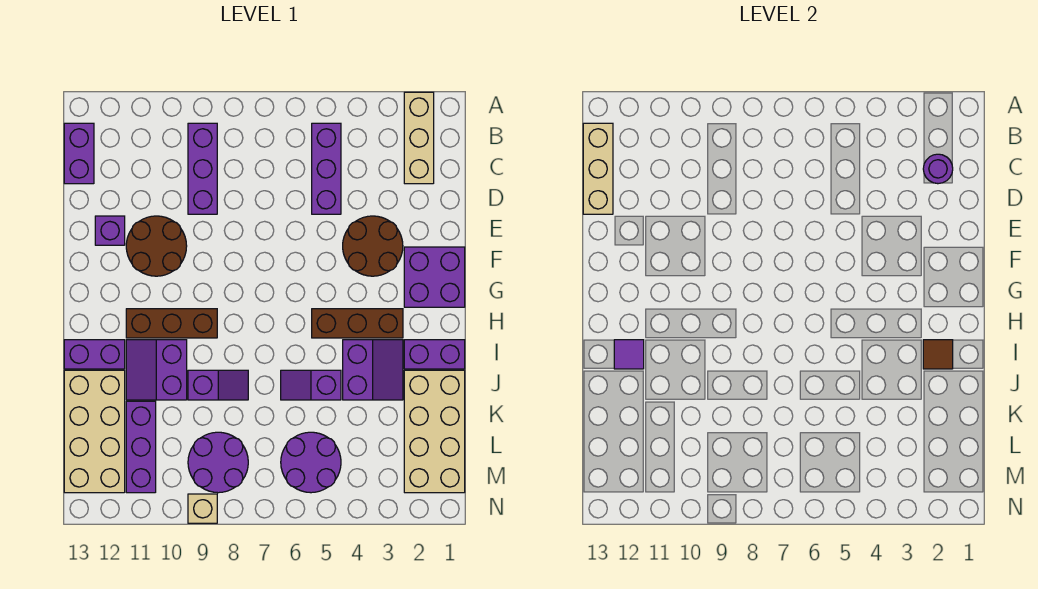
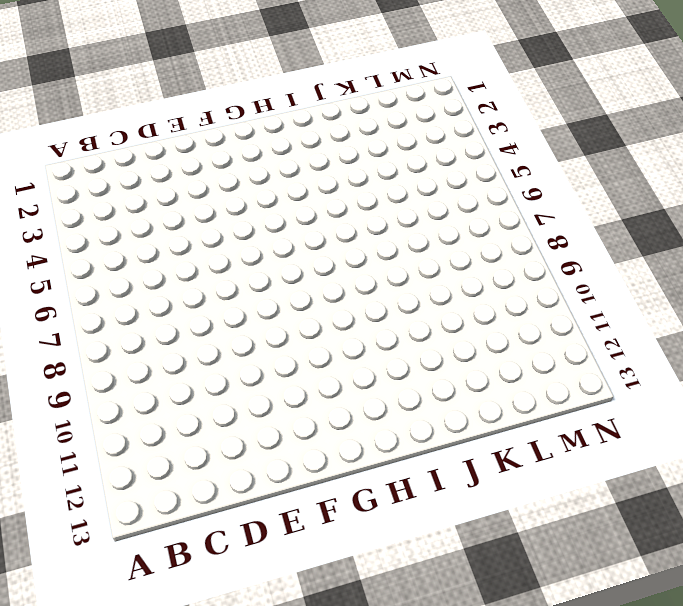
none -> tan 1x3 brick [404,92,434,184]
none -> purple 1x3 brick [312,123,341,214]
none -> purple 1x3 brick [188,123,217,214]

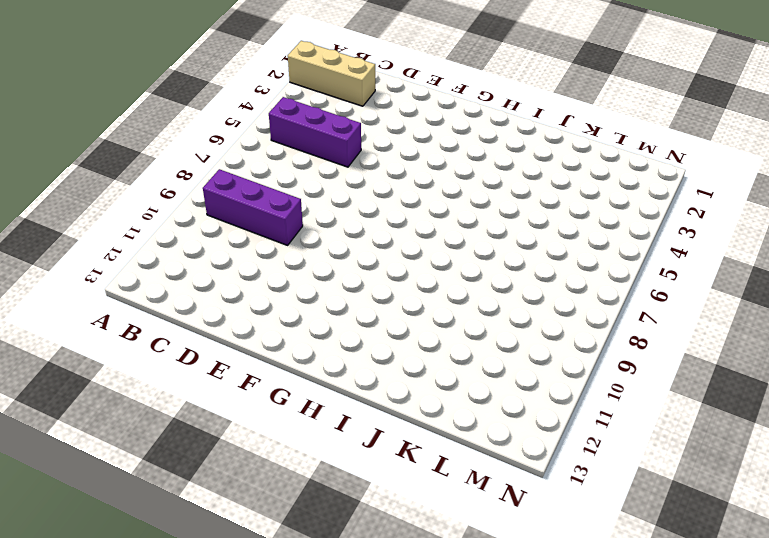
none -> purple 1x2 brick [64,123,94,184]
none -> brown 2x2 round brick [343,216,403,276]
none -> brown 2x2 round brick [126,216,187,276]

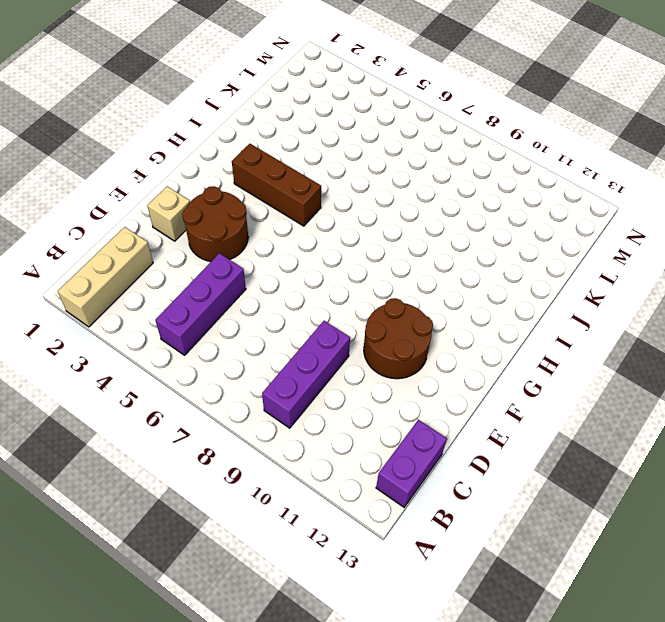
tan 1x1 brick [147,186,190,241] -> tan 1x1 brick moved to [188,494,217,523]
none -> purple 1x1 brick [95,216,125,245]
none -> purple 2x2 brick [404,247,465,307]
none -> brown 1x3 brick [126,309,217,338]

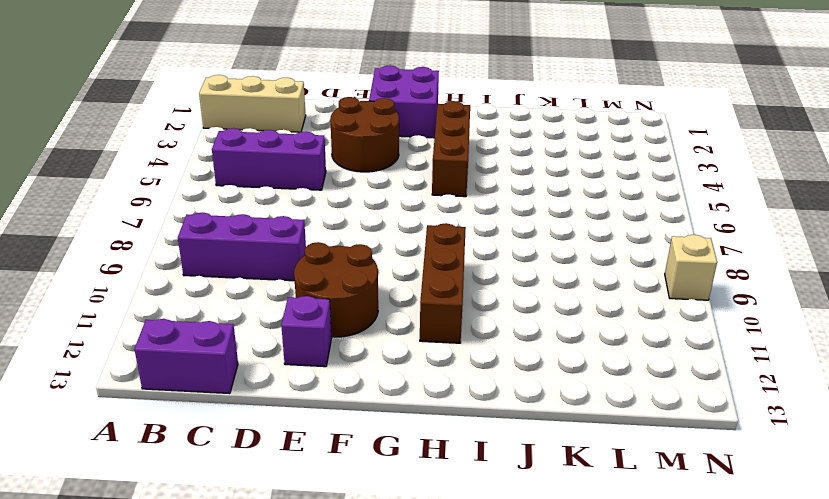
none -> purple 1x2 brick [404,340,465,369]
none -> purple 2x2 slope [343,340,403,400]
none -> purple 2x2 slope [126,340,187,400]

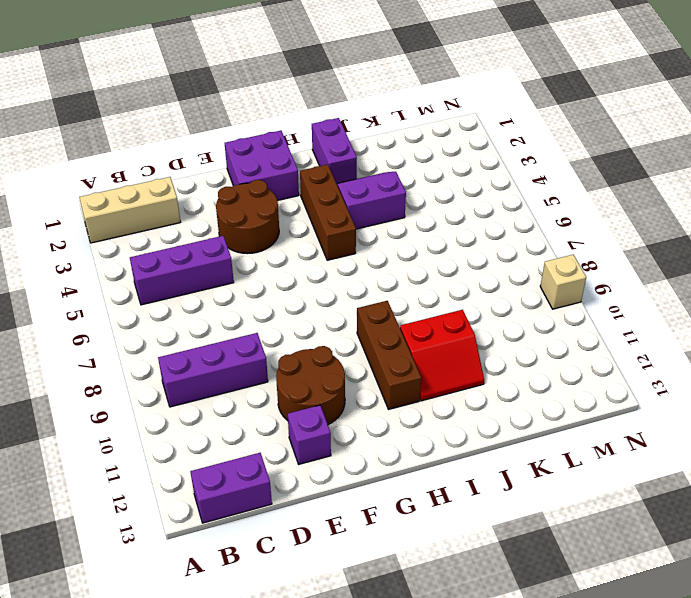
red 2x2 slope [400,310,484,401] -> purple 2x2 slope [126,340,187,400]
none -> purple 1x2 brick [64,340,125,369]
none -> tan 2x4 brick [404,370,465,493]
none -> purple 1x2 slope [281,370,341,400]

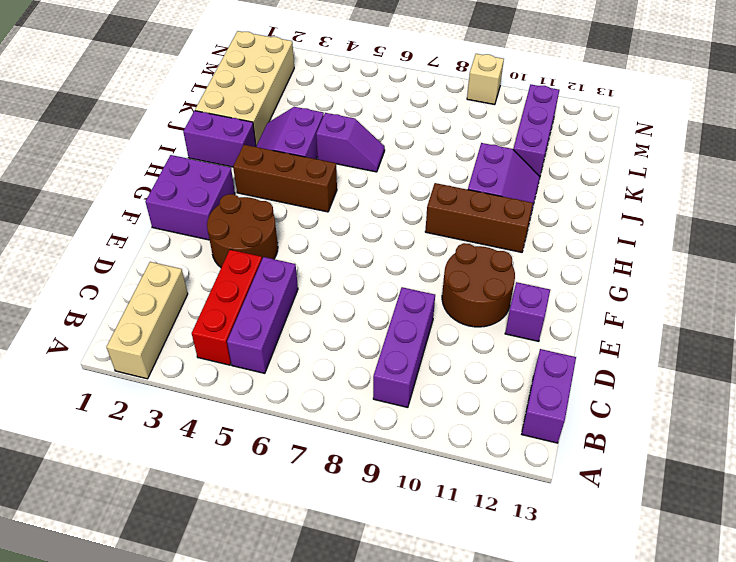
red 1x3 brick [192,250,262,365] -> none
none -> purple 1x2 brick [64,340,125,369]
none -> purple 1x2 slope [188,370,248,400]
none -> tan 2x4 brick [64,370,125,493]

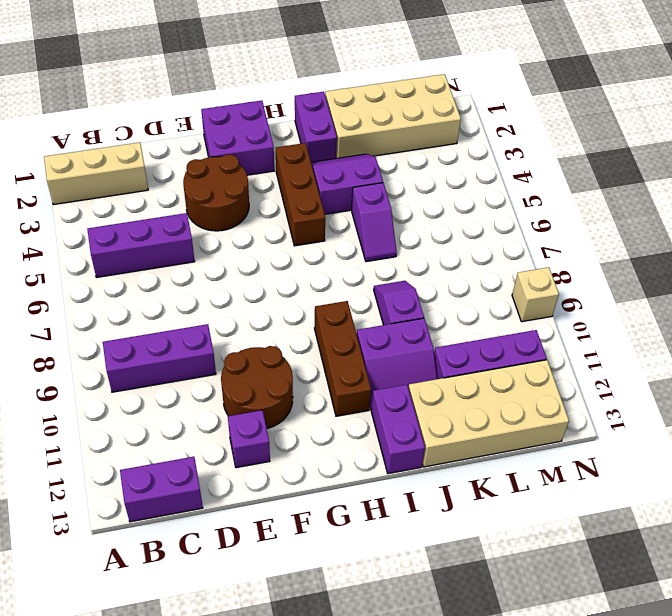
none -> purple 2x2 round brick [281,432,341,493]
none -> purple 2x2 round brick [188,432,248,493]
none -> tan 1x3 brick [583,123,613,214]

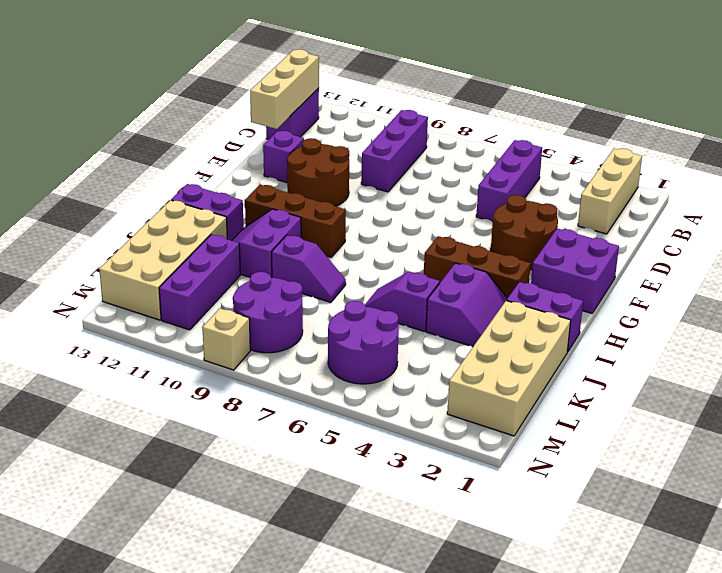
none -> purple 1x1 round brick [923,154,953,184]
none -> brown 1x1 tile [923,340,953,369]
none -> purple 1x1 tile [614,340,644,369]

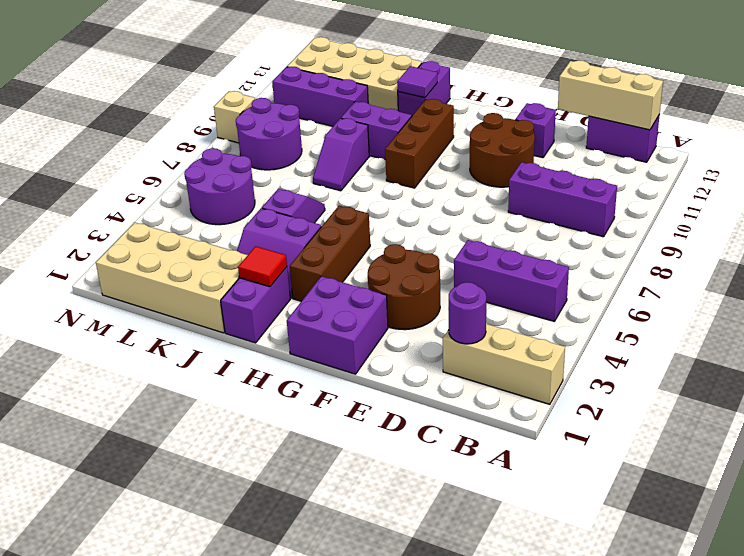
red 1x1 tile [238,246,287,287] -> brown 1x1 tile [923,340,953,369]

